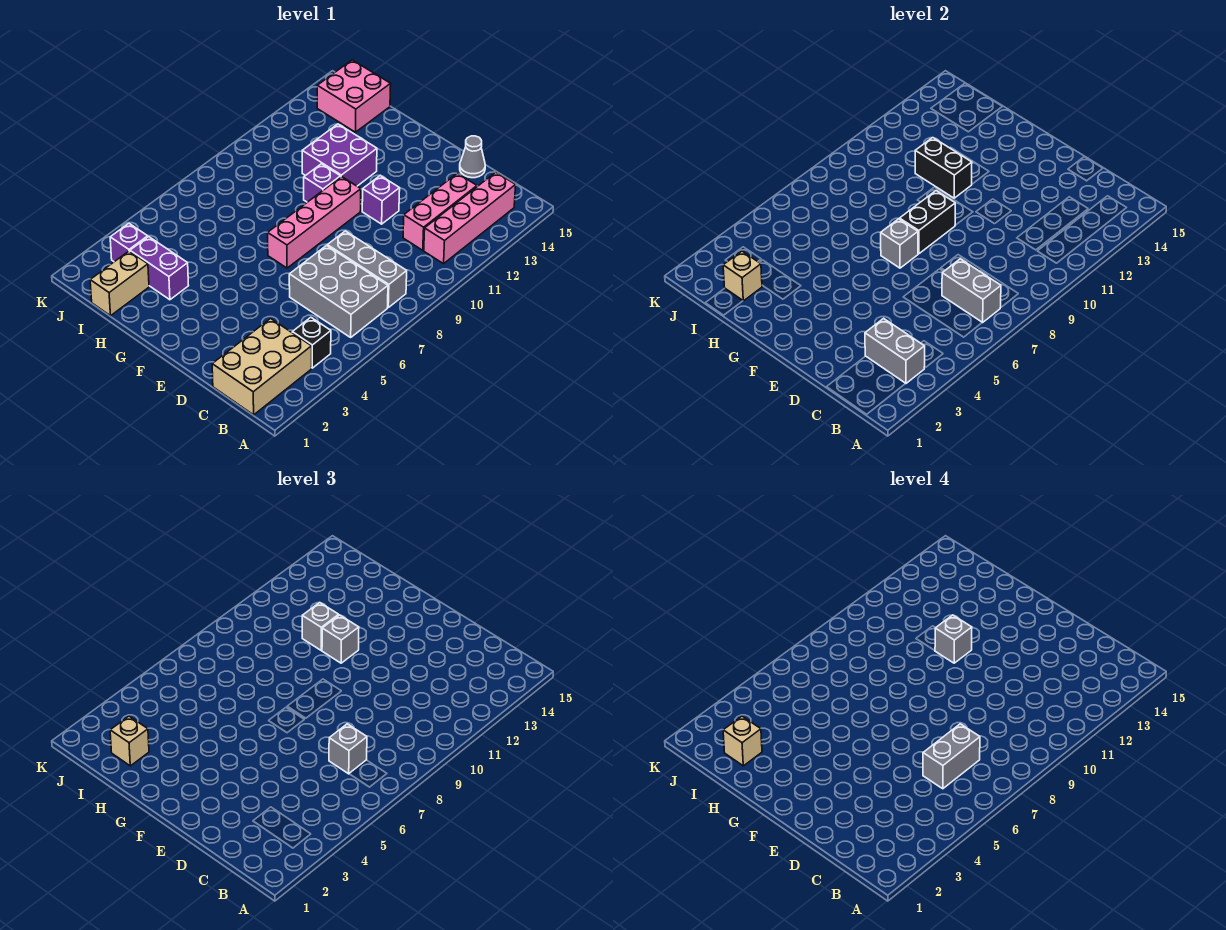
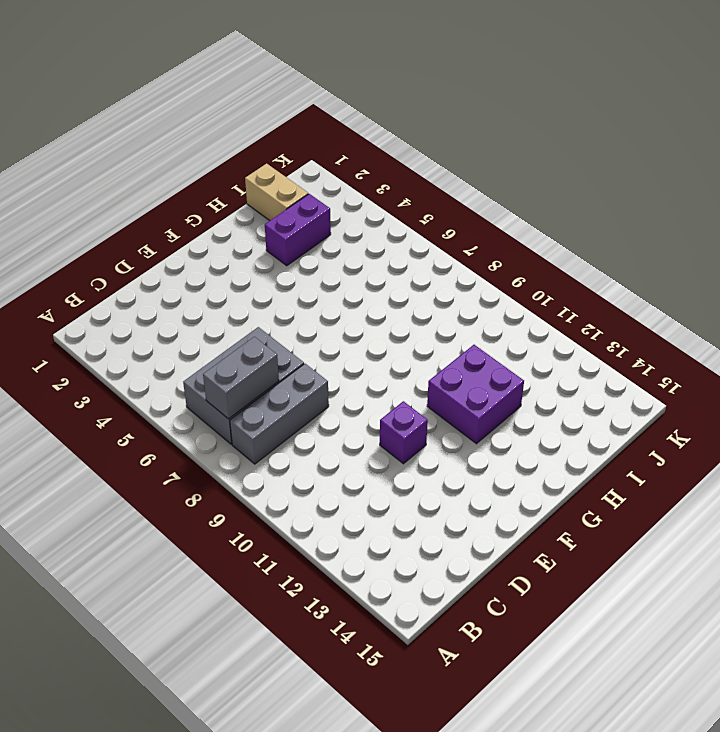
none -> tan 2x3 brick [212,318,312,415]
none -> black 1x1 brick [292,317,331,368]
none -> pink 1x4 brick [424,172,516,264]

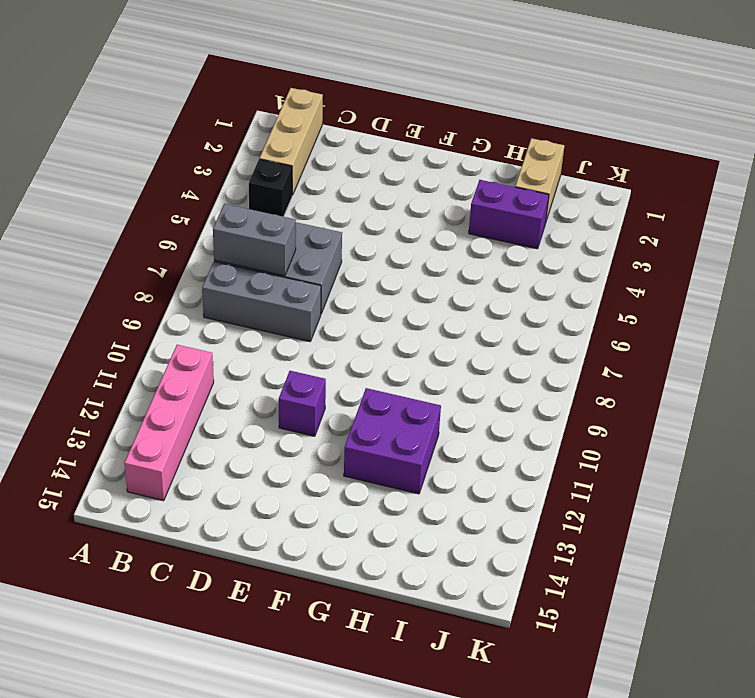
tan 1x3 brick [259,88,323,195] -> tan 2x3 brick [212,318,312,415]
none -> pink 1x3 brick [403,173,477,250]
none -> grey 1x1 cone [460,136,485,178]
none -> pink 1x4 brick [268,176,361,268]

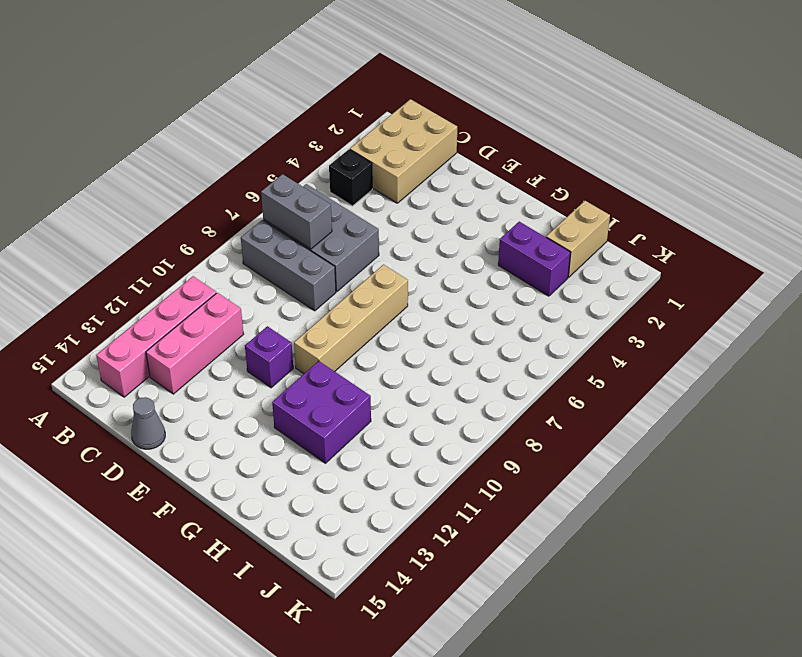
tan 1x4 brick [294,265,408,374] -> pink 1x4 brick [268,176,361,268]
none -> purple 1x1 brick [304,164,341,202]
none -> pink 2x2 brick [317,60,391,132]
none -> purple 1x1 brick [110,224,148,262]

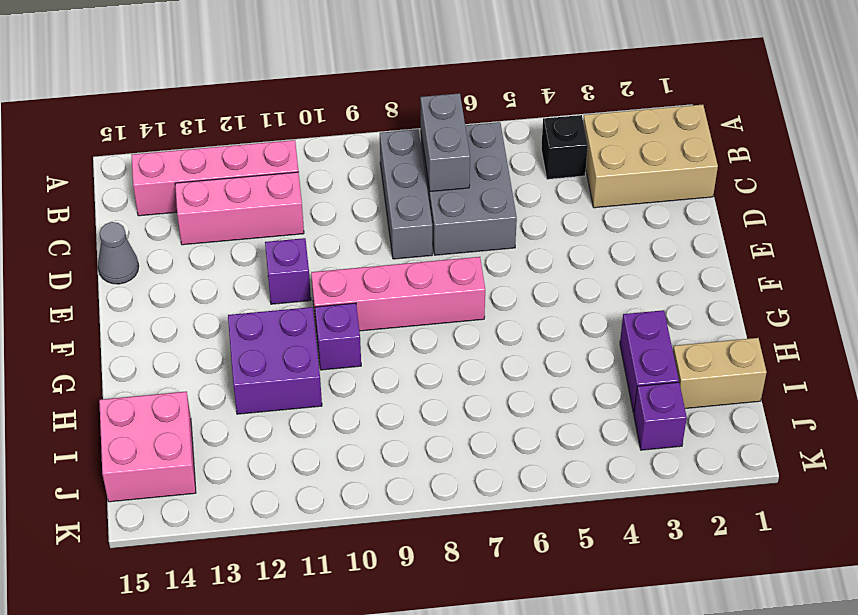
none -> grey 1x2 brick [865,318,925,383]
none -> grey 1x1 brick [881,219,918,268]
none -> black 1x2 brick [900,191,955,254]

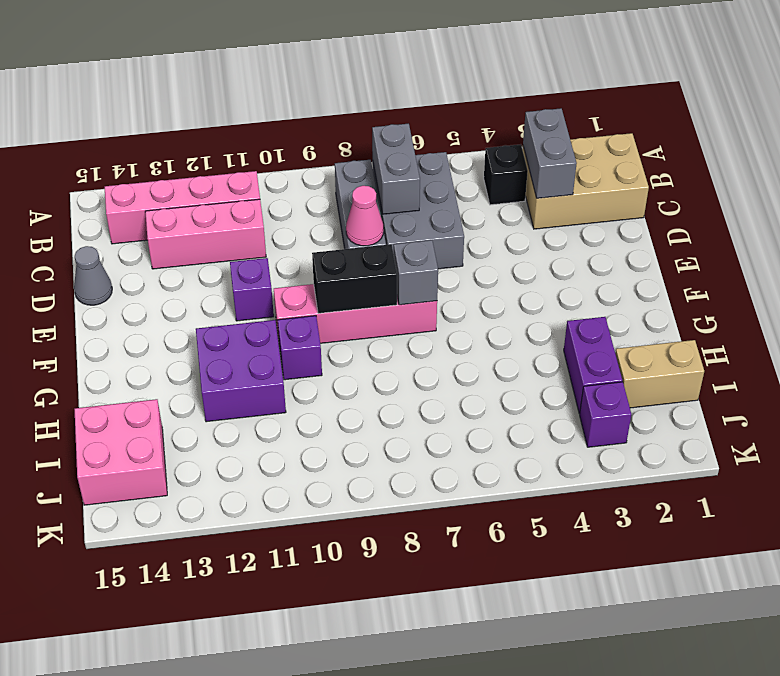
pink 1x1 cone [346,186,383,246] -> none
none -> black 1x2 brick [915,138,972,198]
none -> tan 1x1 brick [723,251,762,301]
none -> grey 1x1 brick [329,724,367,774]

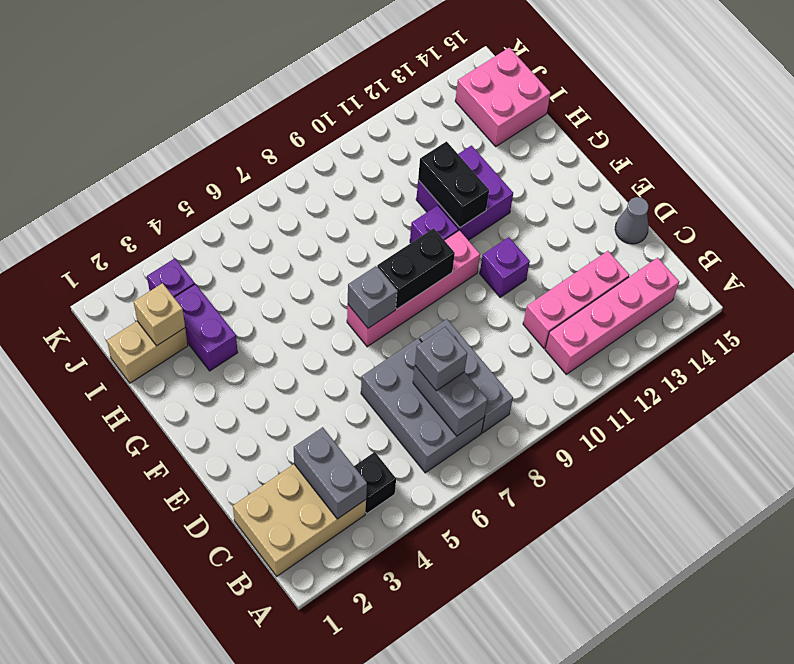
none -> grey 1x1 brick [322,615,359,663]
none -> grey 1x1 brick [302,603,339,650]
none -> tan 1x1 brick [110,716,149,766]

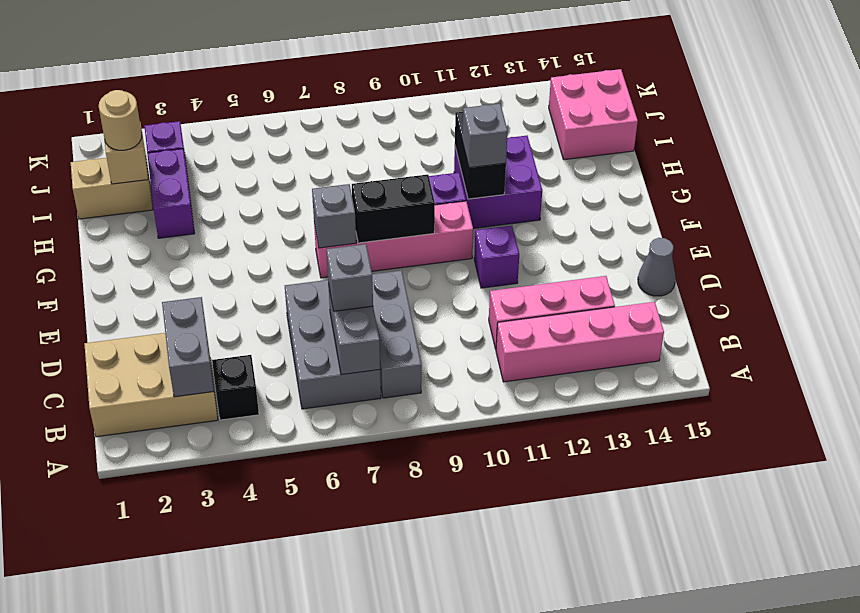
tan 1x1 round brick [99,90,142,150] -> tan 1x1 brick [110,716,149,766]
none -> grey 1x1 brick [302,603,339,650]
none -> grey 1x2 brick [923,724,980,789]
none -> grey 1x1 brick [935,615,972,663]

